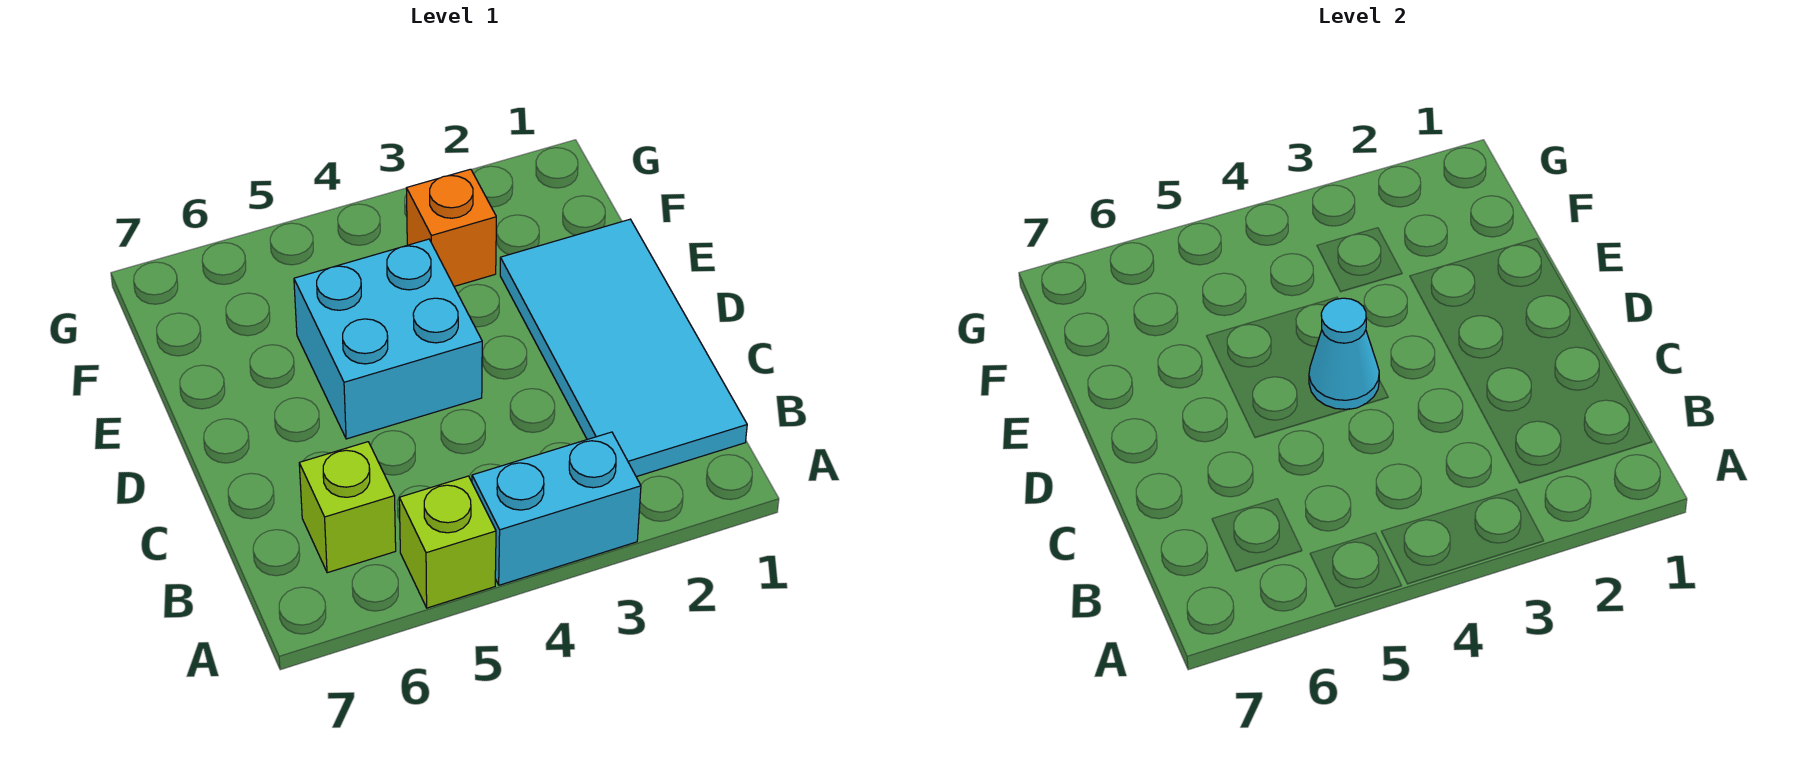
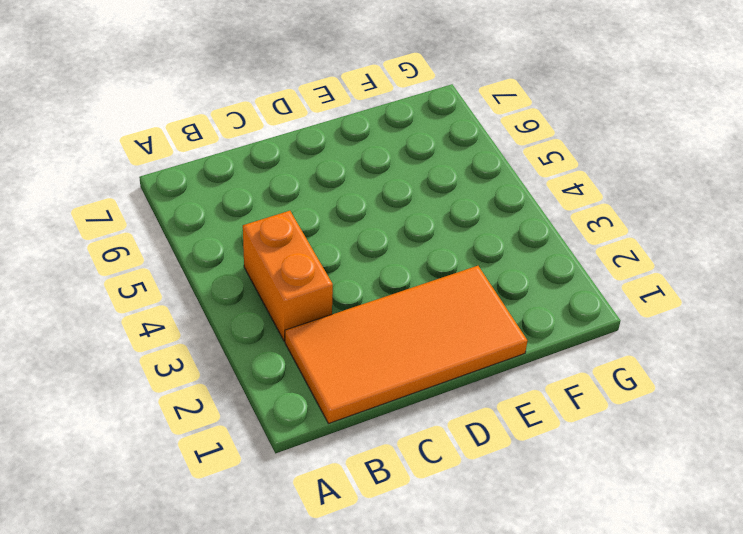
orange 2x4 tile [285,266,527,424] -> cyan 2x4 tile [500,219,747,477]
orange 1x2 brick [243,211,333,341] -> none
none -> cyan 1x2 brick [472,432,641,585]
none -> lime 1x1 brick [399,476,496,608]

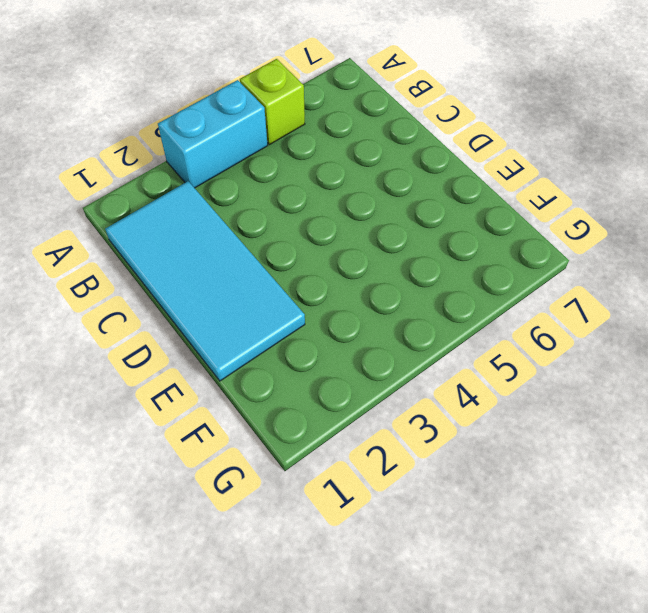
none -> lime 1x1 brick [299,442,396,573]
none -> cyan 2x2 brick [294,239,482,439]

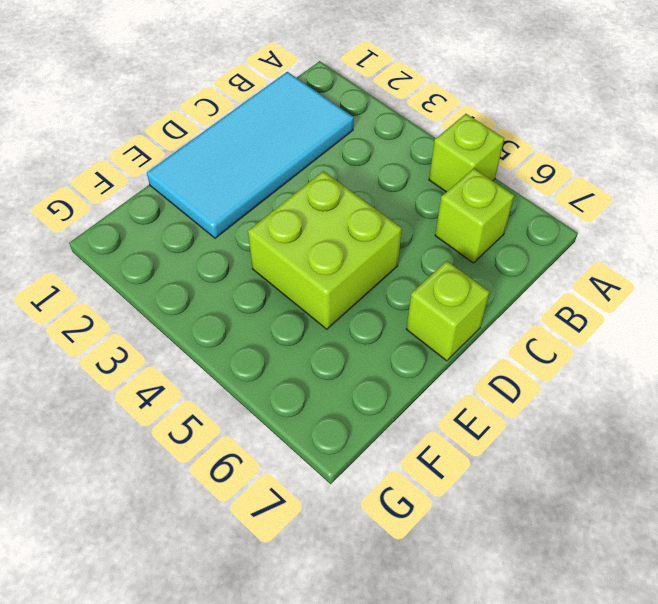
lime 2x2 brick [248,171,402,329] -> cyan 2x2 brick [294,239,482,439]
lime 1x1 brick [406,261,489,361] -> none
none -> cyan 1x2 brick [472,432,641,585]
none -> orange 1x1 brick [406,169,496,286]

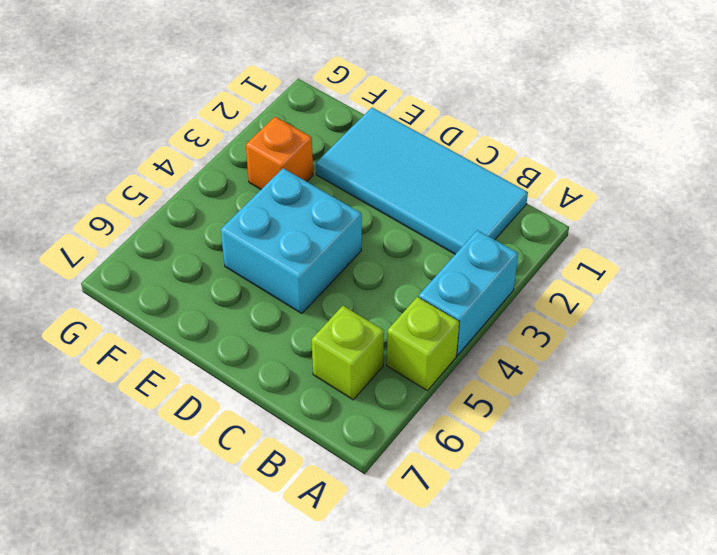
none -> cyan 1x1 cone [1309,298,1379,409]

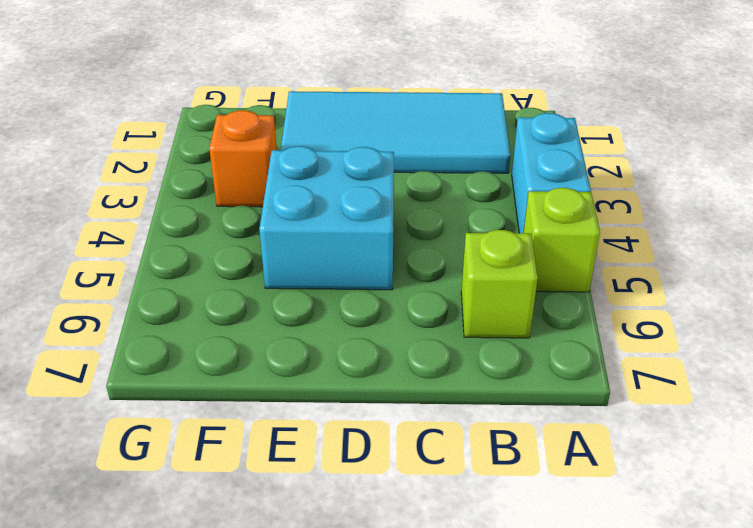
none -> cyan 1x1 cone [1309,298,1379,409]

